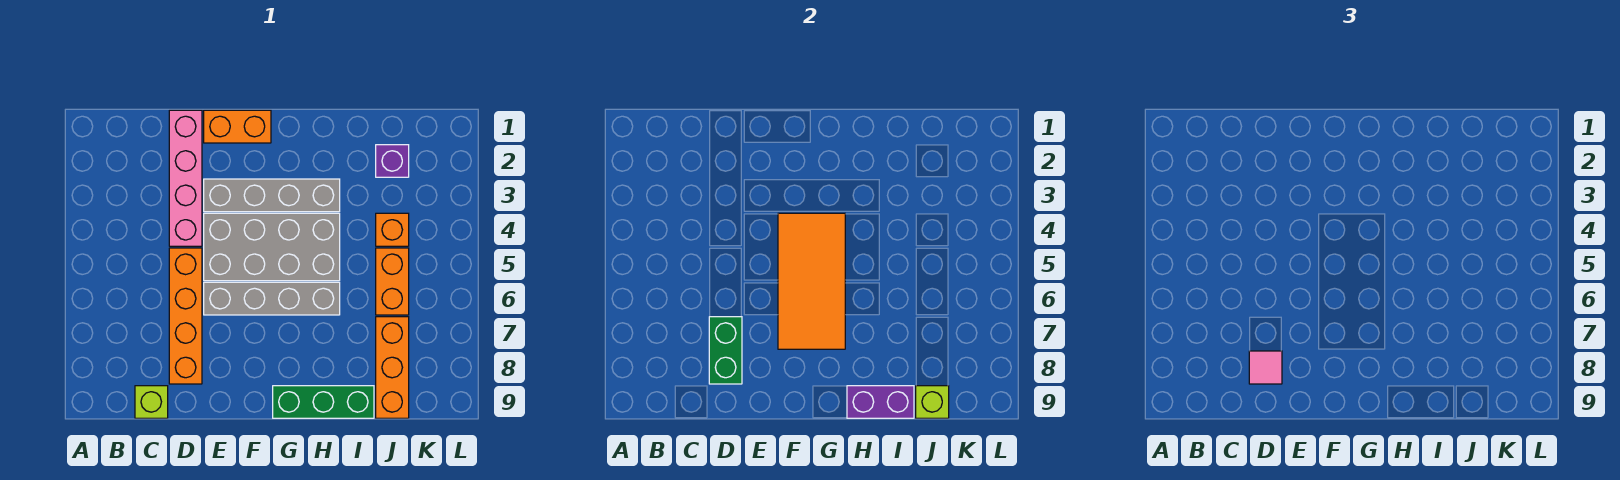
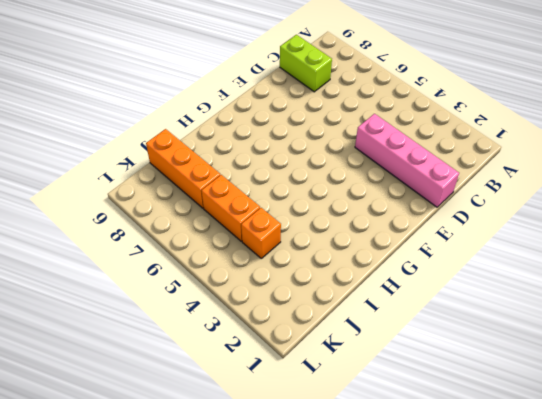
lime 1x2 brick [280,35,332,92] -> lime 1x1 brick [135,386,168,418]
none -> orange 1x4 brick [169,248,202,384]
none -> orange 1x2 brick [204,110,271,143]
none -> grey 1x4 brick [204,179,340,212]

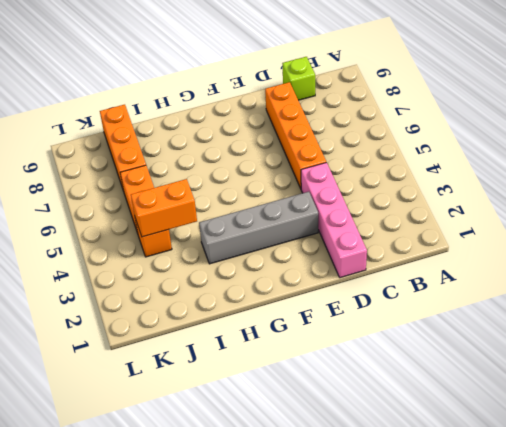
orange 1x2 brick [131,179,197,237] -> orange 1x2 brick moved to [204,110,271,143]
none -> grey 2x4 brick [204,213,340,281]
none -> grey 1x4 brick [204,282,340,315]
none -> green 1x3 brick [273,386,374,418]

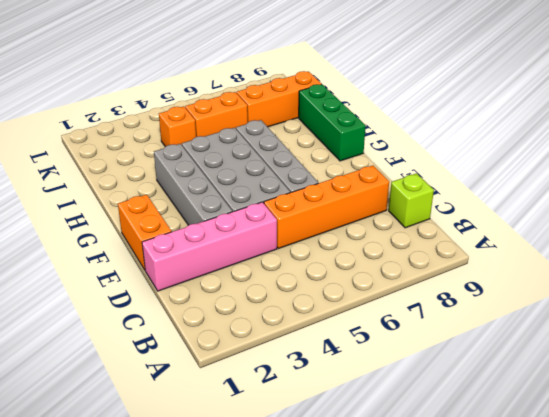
none -> purple 1x1 brick [376,145,409,177]
none -> green 1x2 brick [709,317,742,384]
none -> orange 2x4 tile [778,213,845,349]

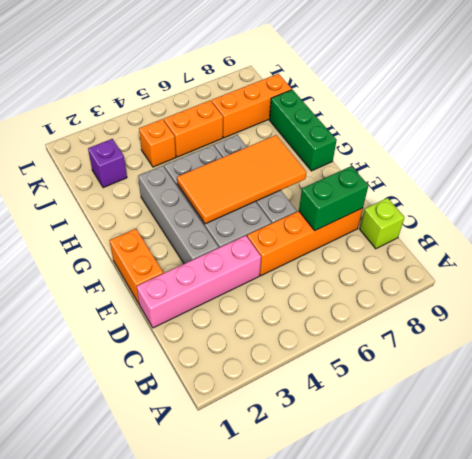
none -> purple 1x2 brick [847,386,914,418]
none -> lime 1x1 brick [916,386,949,418]
none -> pink 1x1 tile [1249,351,1282,384]

